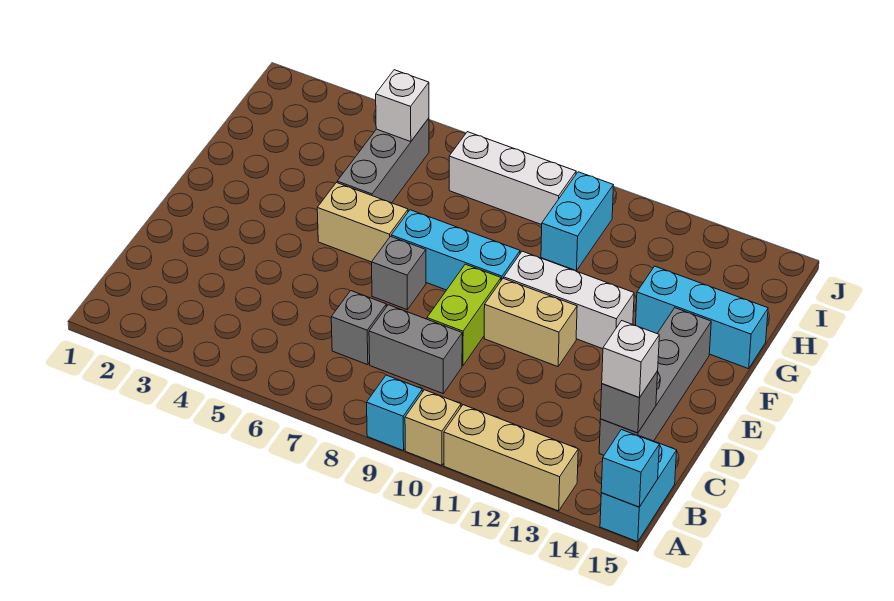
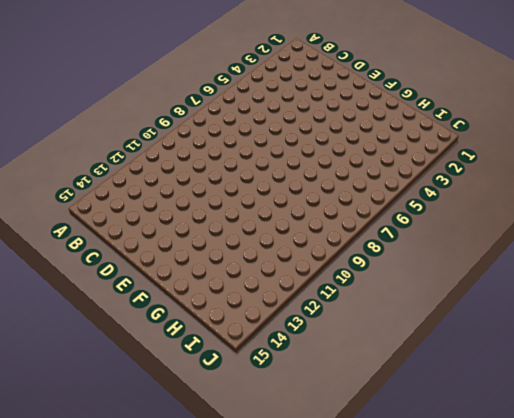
none -> cyan 1x1 brick [367,375,423,451]
none -> tan 1x1 brick [405,390,461,465]
none -> tan 1x3 brick [444,405,578,511]

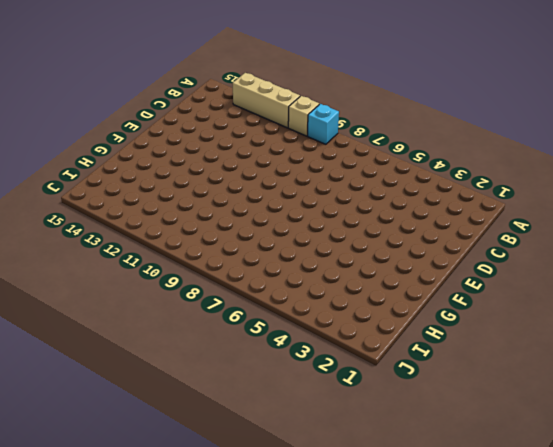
none -> cyan 1x2 brick [600,436,677,542]
none -> grey 1x1 brick [331,291,386,365]
none -> grey 1x2 brick [369,305,462,393]

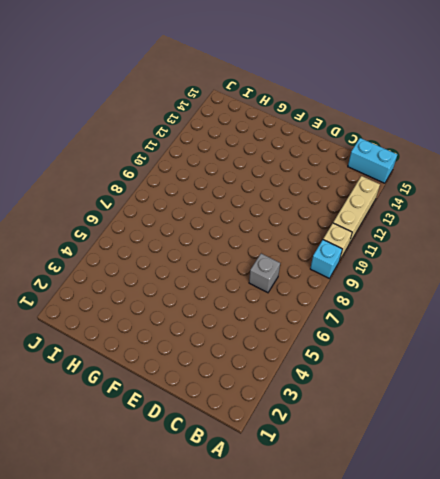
none -> grey 1x2 brick [369,305,462,393]
none -> grey 1x4 brick [599,308,711,455]
none -> lime 1x2 brick [427,264,501,366]

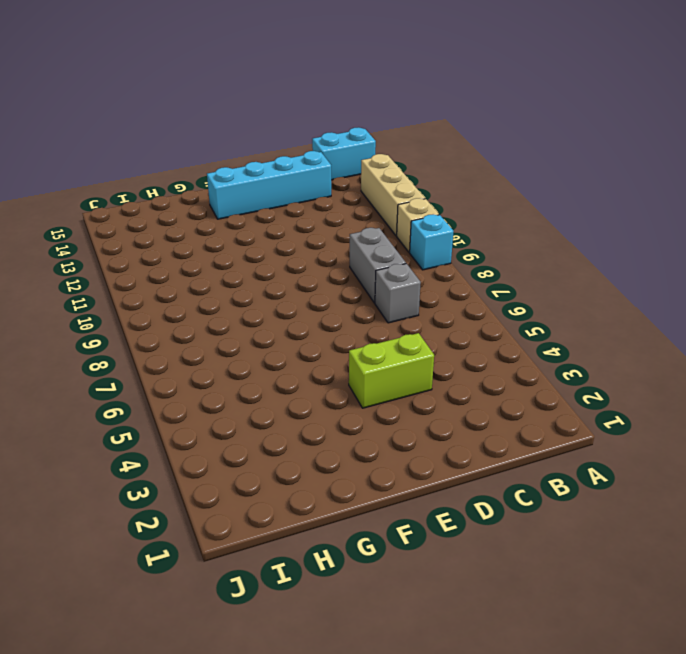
cyan 1x4 brick [207,151,331,219] -> grey 1x4 brick [599,308,711,455]
lime 1x2 brick [349,333,434,408] -> lime 1x2 brick moved to [427,264,501,366]
none -> grey 1x1 brick [372,236,426,310]
none -> tan 1x2 brick [484,278,577,367]
none -> tan 1x2 brick [317,183,408,262]

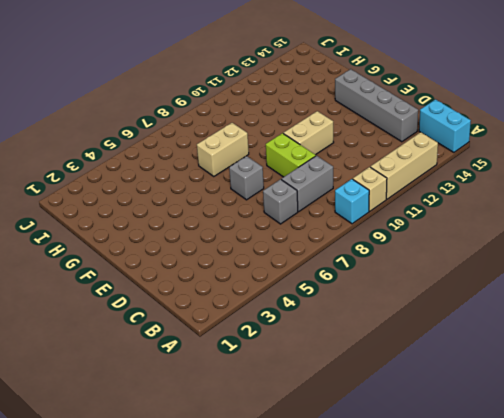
tan 1x2 brick [197,123,249,177] -> tan 1x2 brick moved to [317,183,408,262]
none -> cyan 1x3 brick [391,210,520,290]
none -> white 1x3 brick [504,251,634,349]
none -> grey 1x3 brick [337,118,429,203]

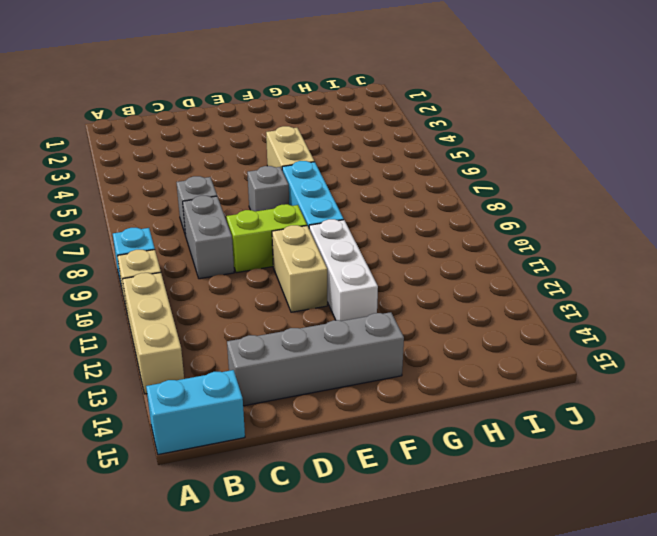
none -> grey 1x3 brick [337,118,429,203]
none -> cyan 1x3 brick [635,266,768,369]
none -> cyan 1x2 brick [541,172,613,271]

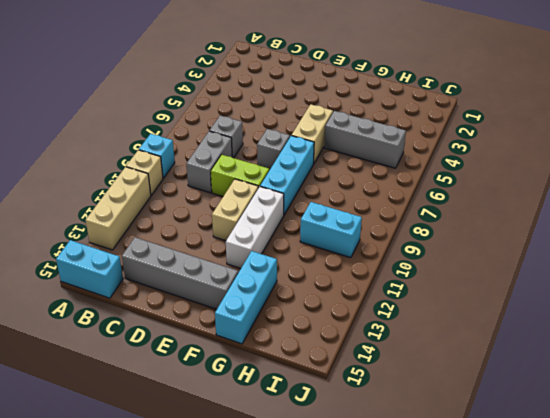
none -> white 1x3 brick [449,132,576,225]
none -> cyan 1x1 brick [601,430,659,507]
none -> grey 1x1 brick [600,371,658,433]

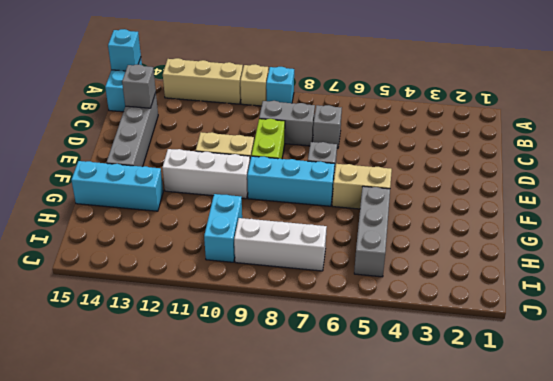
none -> white 1x1 brick [376,70,429,142]
none -> white 1x1 brick [602,321,659,398]

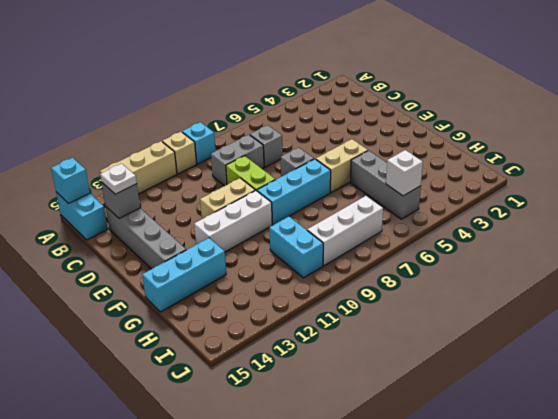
white 1x1 plate [100,164,137,194] -> white 1x1 brick [602,321,659,398]

